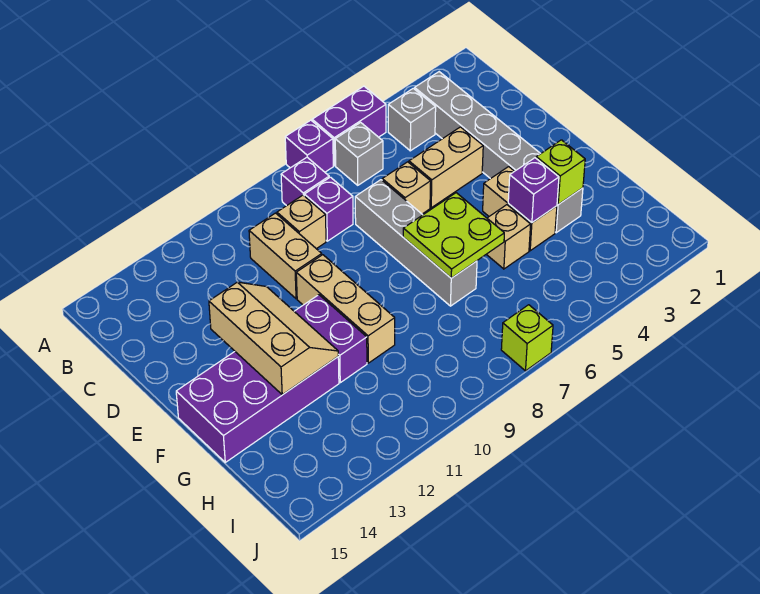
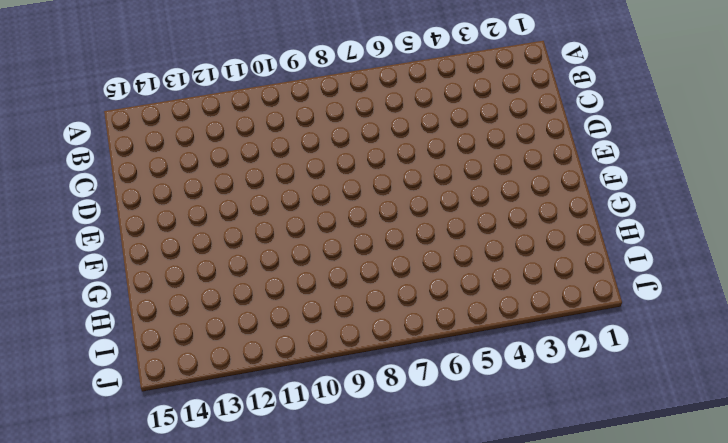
none -> purple 1x2 brick [312,86,386,166]
none -> purple 1x1 brick [285,120,333,172]
none -> grey 1x6 brick [415,72,583,233]

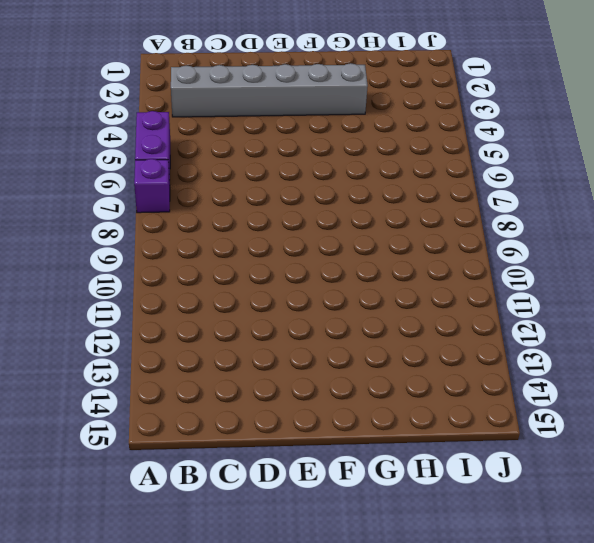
none -> grey 1x1 brick [388,88,436,151]
none -> grey 1x1 brick [335,122,383,185]
none -> purple 1x1 brick [281,157,329,206]

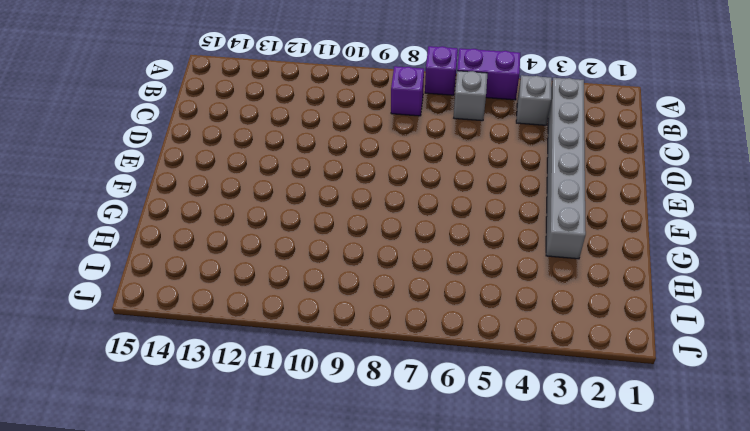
none -> purple 1x1 brick [304,177,353,241]
none -> tan 1x1 brick [277,195,326,249]
none -> tan 1x2 brick [249,213,322,299]

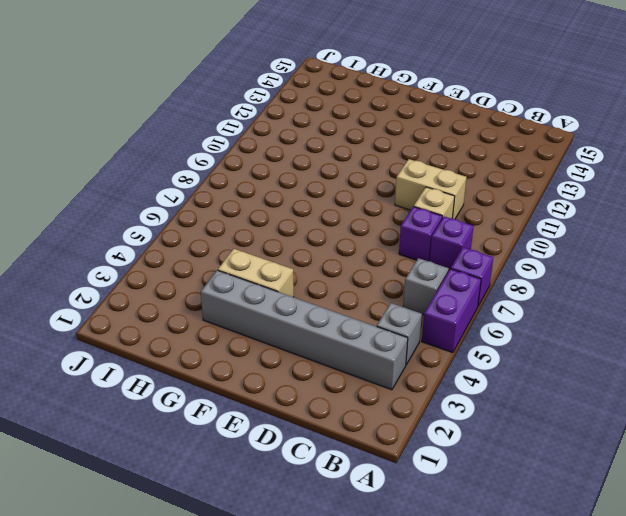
none -> tan 1x2 brick [409,127,483,208]
none -> tan 1x1 brick [382,162,431,214]
none -> grey 1x4 brick [355,180,477,306]

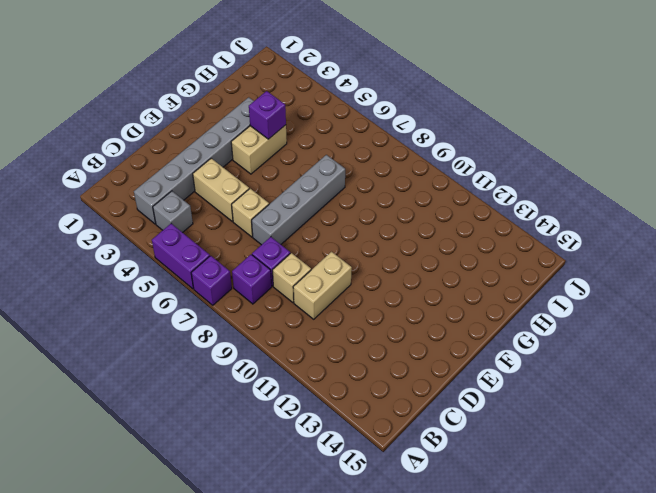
none -> grey 1x1 brick [335,122,383,185]
none -> tan 1x3 brick [296,255,395,363]
none -> purple 1x2 brick [294,295,367,383]

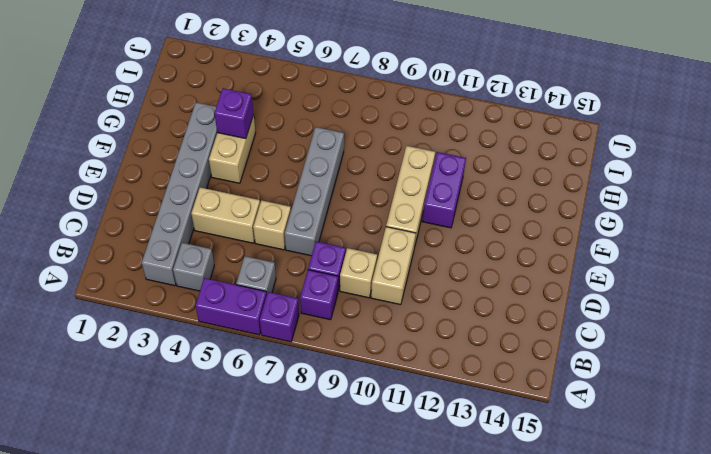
none -> purple 2x4 brick [176,352,339,462]
none -> tan 1x1 brick [486,205,531,269]
none -> lime 1x1 brick [501,305,553,371]

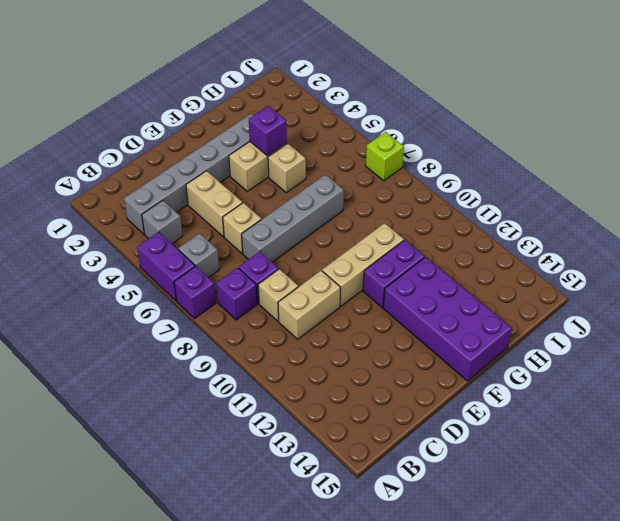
none -> tan 2x3 slope [209,282,338,395]
none -> lime 2x2 plate [403,193,504,278]
none -> lime 1x1 brick [536,140,585,204]

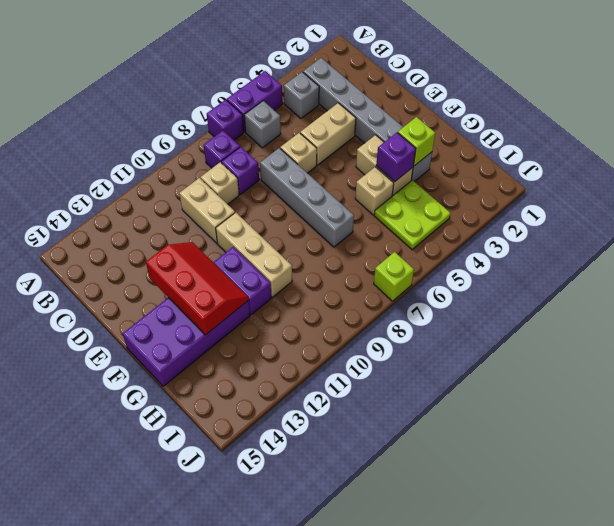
red 2x3 slope [146,242,249,335] -> tan 2x3 slope [209,282,338,395]
lime 2x2 plate [374,180,451,250] -> lime 2x2 plate moved to [403,193,504,278]

